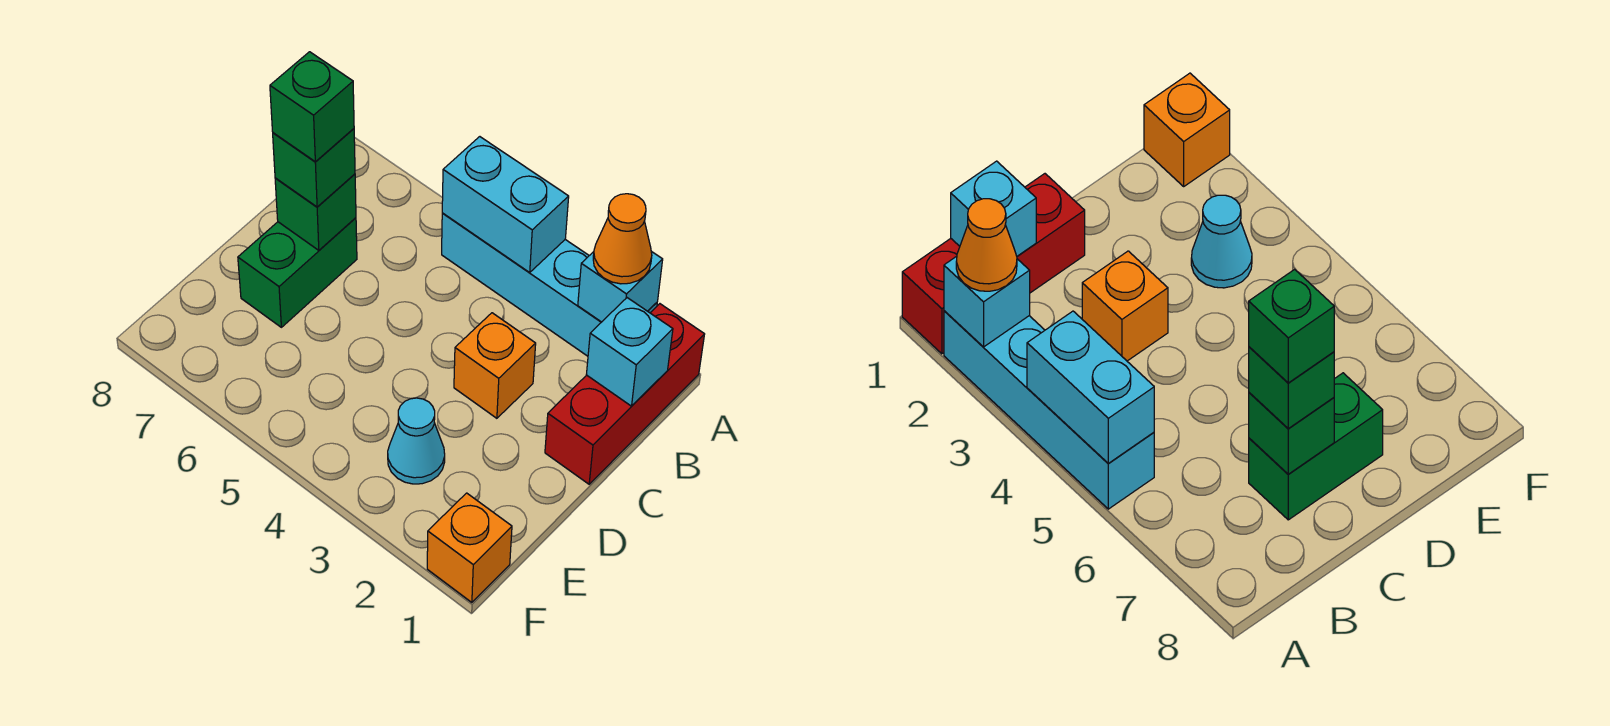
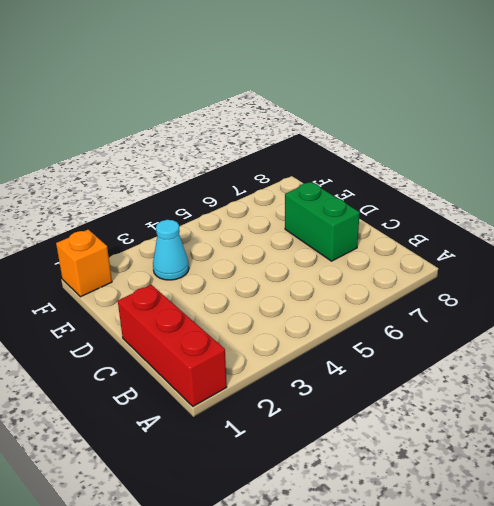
none -> cyan 1x4 brick [442,213,657,356]
none -> orange 1x1 brick [454,313,536,418]
none -> cyan 1x1 brick [578,251,663,322]

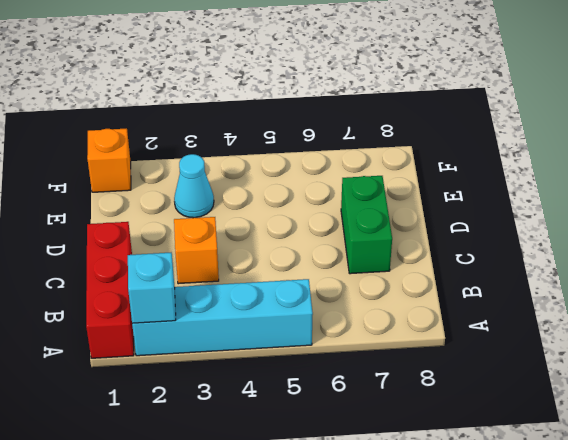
none -> cyan 1x2 brick [442,137,569,272]
none -> cyan 1x1 brick [586,298,673,406]
none -> green 1x1 brick [275,174,356,250]

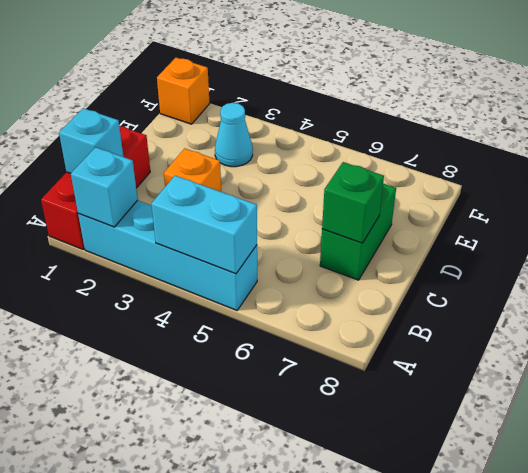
none -> orange 1x1 cone [593,194,652,284]
none -> green 1x1 brick [273,129,355,207]
none -> green 1x1 brick [270,52,354,162]

